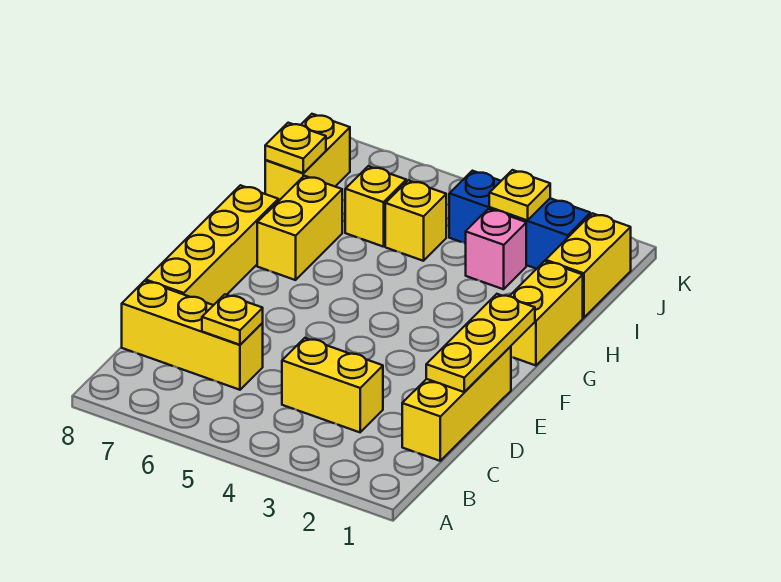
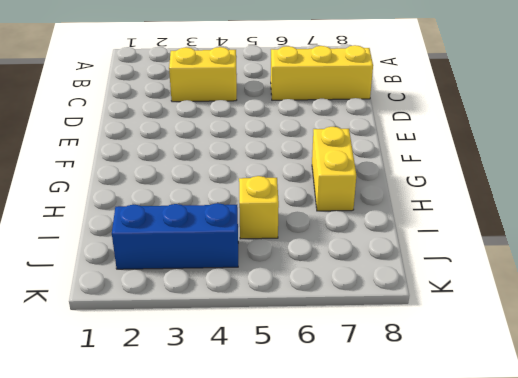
none -> yellow 1x3 brick [402,346,511,461]
none -> yellow 1x4 brick [146,185,278,305]
none -> yellow 1x2 brick [510,261,583,365]

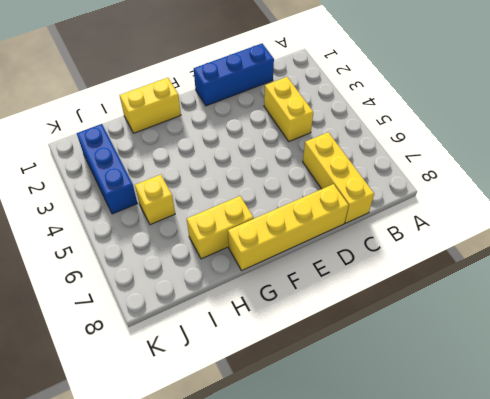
blue 1x3 brick [194,44,274,106] -> yellow 1x3 brick [402,346,511,461]
none -> yellow 1x2 brick [546,213,631,318]
none -> pink 1x1 brick [466,209,526,289]
none -> yellow 1x1 brick [345,166,406,247]

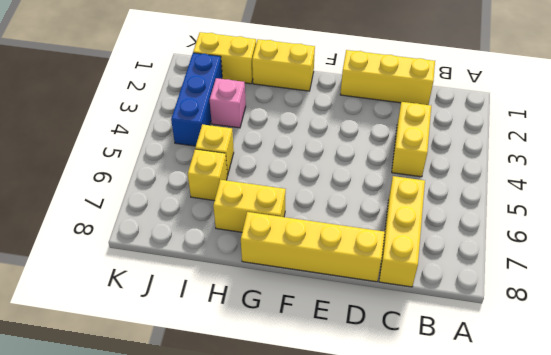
none -> yellow 1x2 brick [265,114,350,201]
none -> yellow 1x1 plate [202,294,263,345]
none -> yellow 1x3 plate [426,294,535,392]

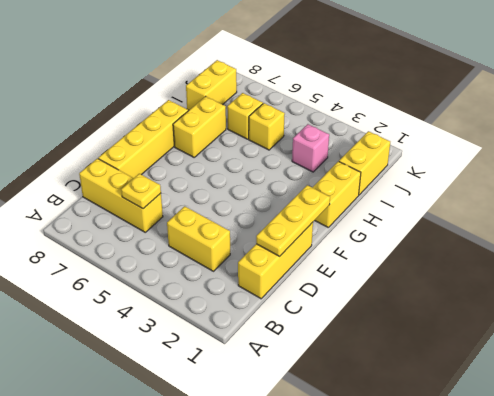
none -> blue 1x3 brick [449,171,590,269]
none -> yellow 1x1 plate [265,123,326,173]
none -> yellow 1x1 plate [489,170,550,220]

